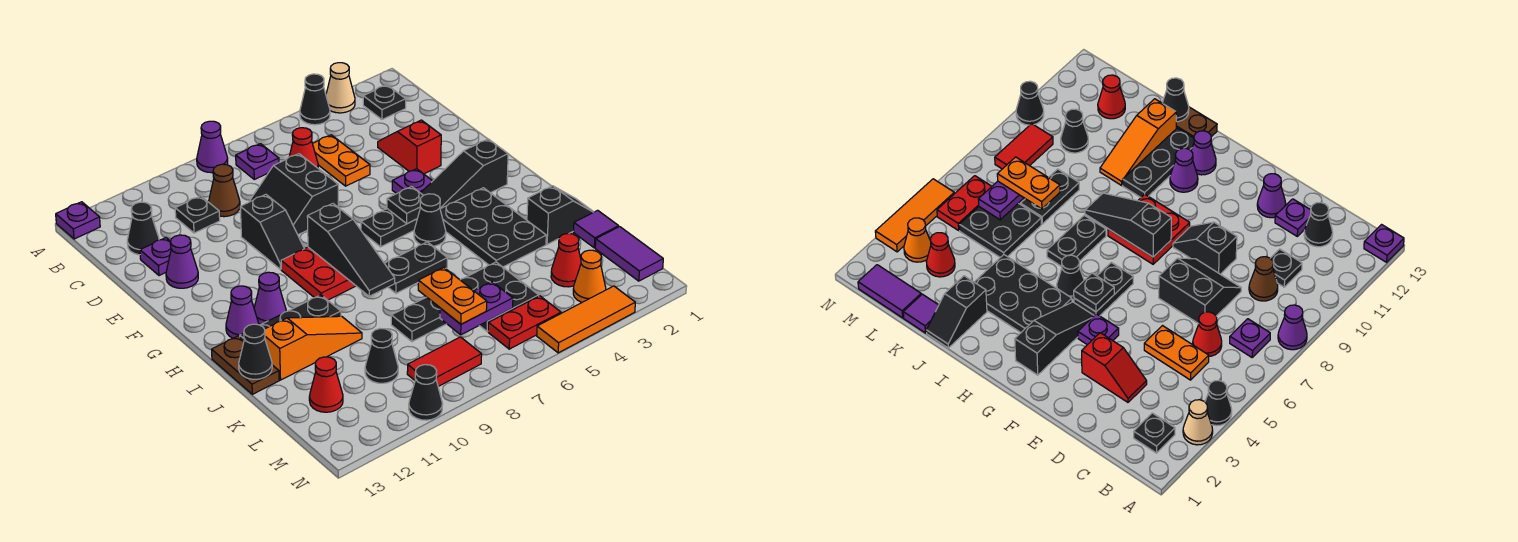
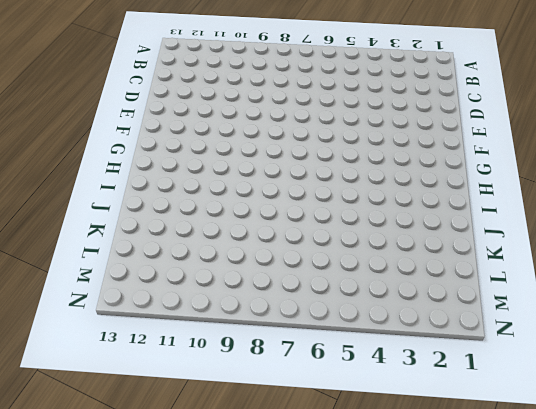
none -> tan 1x1 cone [326,63,355,113]
none -> black 1x1 cone [300,74,330,125]
none -> purple 1x1 cone [197,121,228,173]
none -> purple 1x1 plate [56,202,100,239]

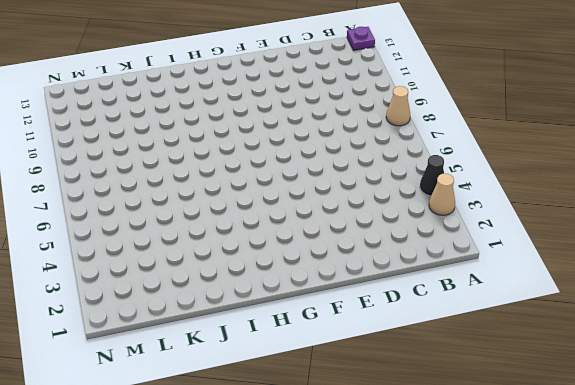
tan 1x1 cone [386,86,410,126] -> purple 1x1 cone [197,121,228,173]
none -> black 1x1 plate [363,85,406,119]
none -> purple 1x1 plate [236,144,279,179]
none -> orange 1x2 plate [313,135,370,186]
none -> red 1x1 cone [289,128,318,168]

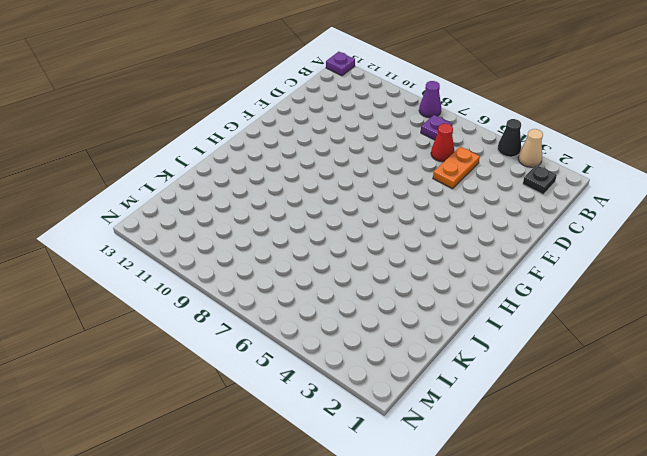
none -> brown 1x1 cone [209,164,240,217]
none -> black 1x1 plate [175,196,220,233]
none -> black 1x1 cone [127,202,159,255]
none -> red 1x2 slope [378,120,441,174]

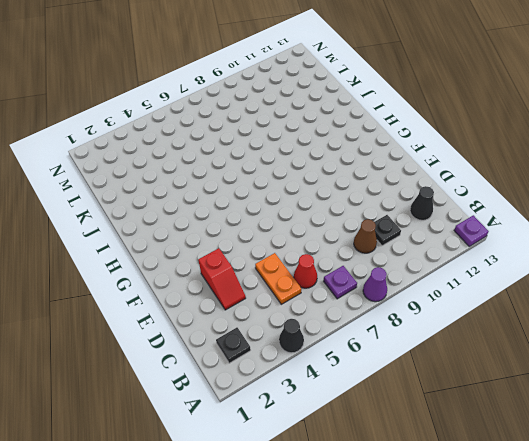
none -> tan 1x1 cone [326,63,355,113]
none -> black 2x2 slope [249,154,338,235]
none -> purple 1x1 plate [140,238,171,276]
none -> black 1x2 slope [240,194,304,269]

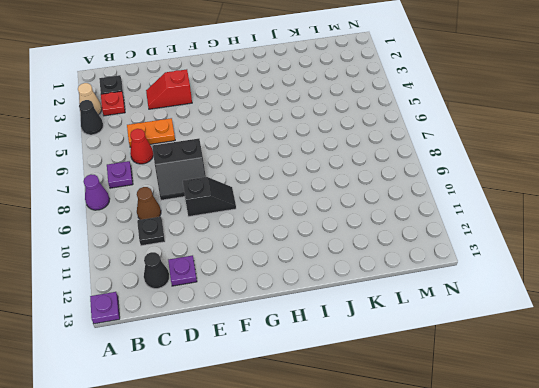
red 1x1 plate [101,91,125,116] -> none
none -> purple 1x1 cone [166,235,198,288]
none -> purple 1x1 plate [392,169,432,194]
none -> black 1x3 slope [421,139,508,209]
none -> black 1x2 plate [361,209,417,247]

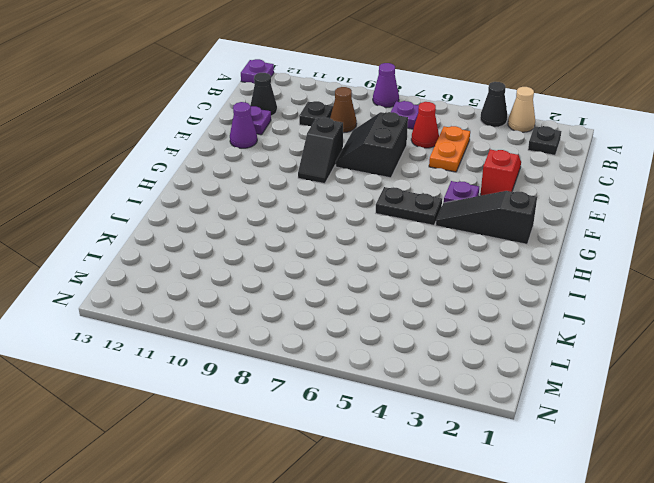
none -> red 2x2 plate [281,247,356,300]
none -> black 2x3 plate [440,188,546,267]
none -> black 1x1 cone [414,194,446,246]
none -> purple 1x1 cone [254,272,286,325]

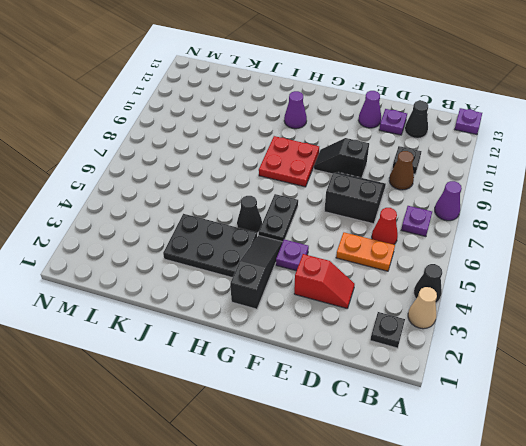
none -> purple 1x1 cone [226,286,259,338]
none -> black 1x2 plate [384,242,447,293]
none -> black 1x3 plate [240,295,341,340]
none -> brown 1x2 plate [212,336,279,394]

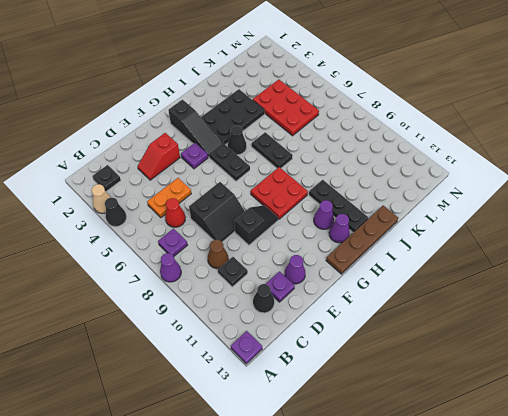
brown 1x4 plate [326,206,398,274] -> brown 1x2 plate [212,336,279,394]
red 2x3 plate [253,79,319,136] -> black 2x2 plate [461,262,539,332]
none -> black 1x2 slope [527,186,593,244]
none -> orange 1x3 slope [265,316,362,380]
none -> purple 1x1 tile [573,210,619,248]
none -> black 1x2 plate [391,297,446,342]

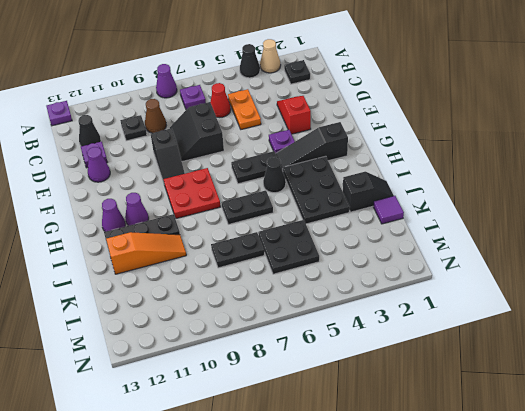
none -> brown 1x2 plate [212,336,279,394]
none -> purple 1x2 tile [595,227,663,281]
none -> red 1x1 cone [551,234,581,287]
none -> black 1x1 cone [365,328,398,383]

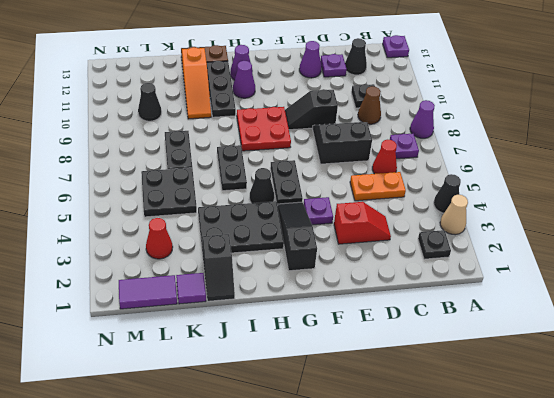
none -> red 1x1 cone [309,357,343,412]
none -> orange 1x1 cone [573,250,606,302]
none -> red 1x2 plate [488,296,561,349]
none -> red 1x2 tile [407,337,482,386]

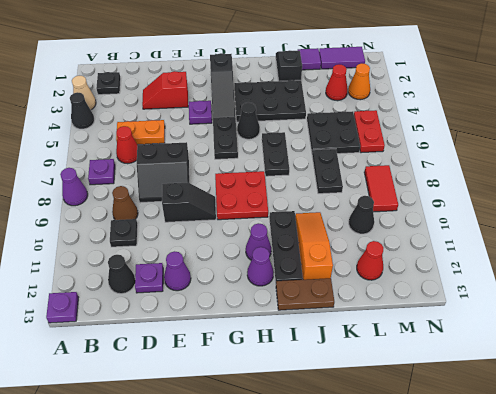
none -> orange 1x3 tile [537,286,635,353]
none -> black 1x1 cone [409,365,442,420]
none -> black 1x1 plate [387,186,423,224]
none -> black 1x3 slope [307,204,395,296]

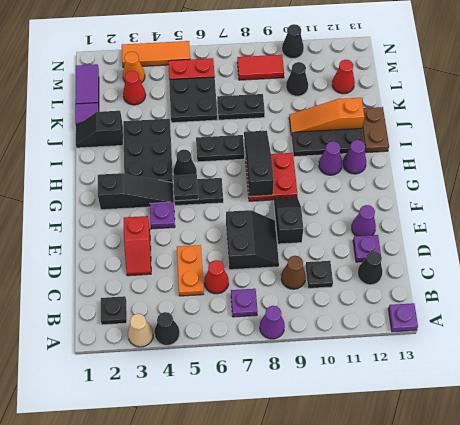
none -> black 1x1 cone [239,324,272,379]
none -> purple 1x2 plate [440,282,513,335]
none -> orange 1x2 plate [418,268,487,324]

